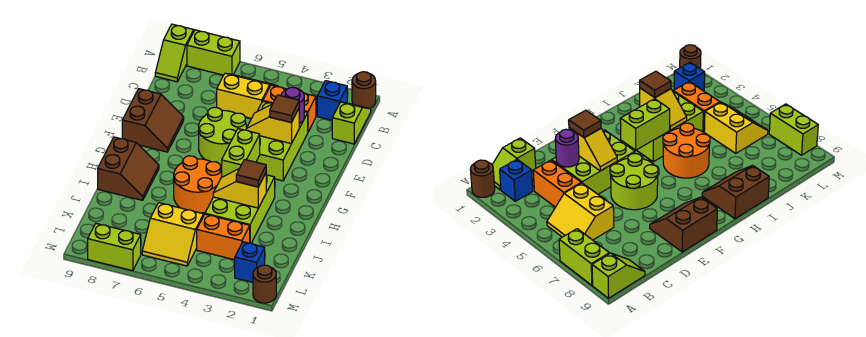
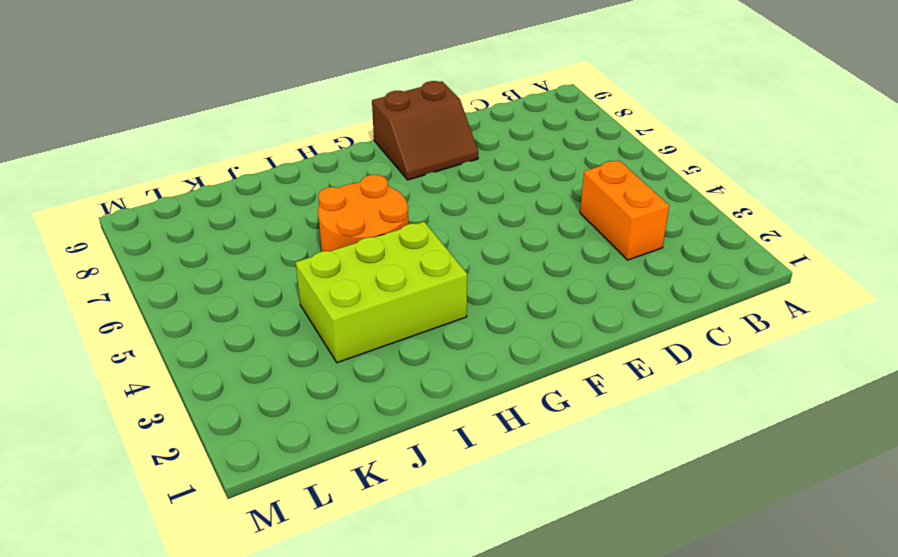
none -> brown 1x1 round brick [352,72,376,109]
none -> lime 1x2 brick [187,30,240,75]
none -> lime 1x2 slope [155,24,194,82]

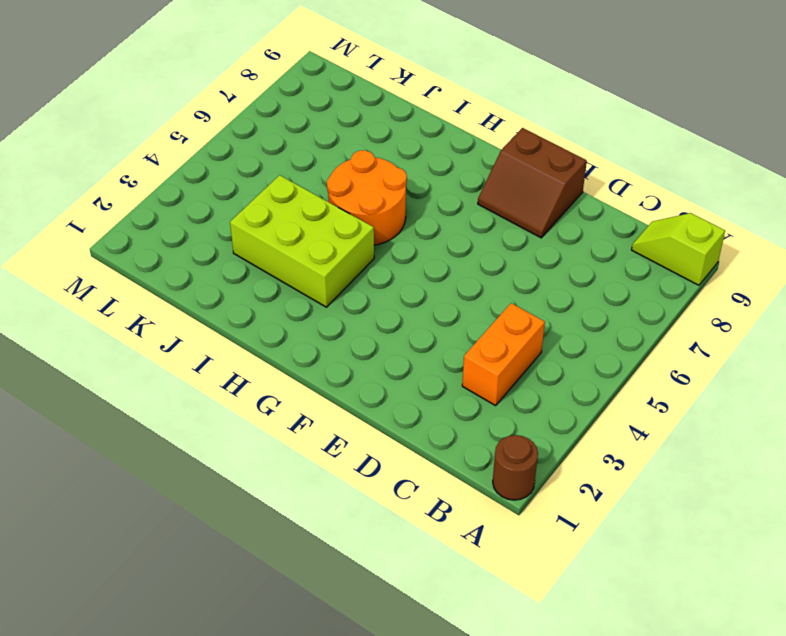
none -> lime 1x2 brick [187,30,240,75]
none -> lime 1x2 slope [332,102,371,144]
none -> blue 1x1 brick [317,81,347,120]

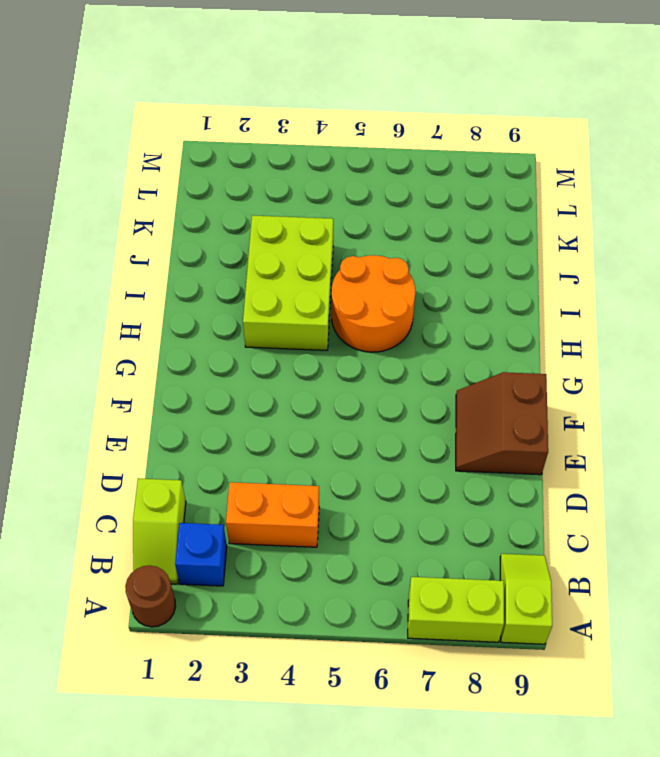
none -> yellow 2x2 slope [217,73,278,118]
none -> lime 2x3 brick [256,101,308,181]
none -> lime 2x2 round brick [199,107,246,165]

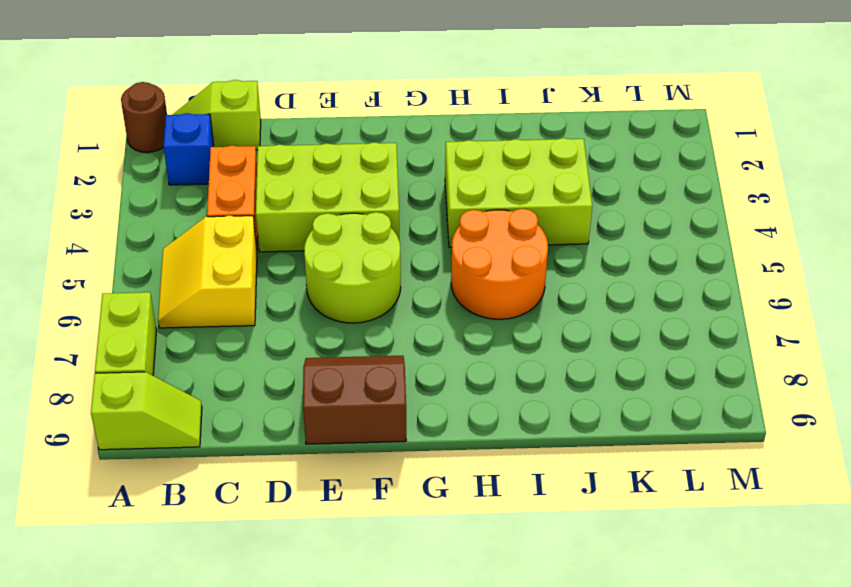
none -> brown 2x2 slope [98,137,159,200]
none -> orange 1x2 brick [197,214,250,260]
none -> yellow 2x2 slope [142,203,204,266]

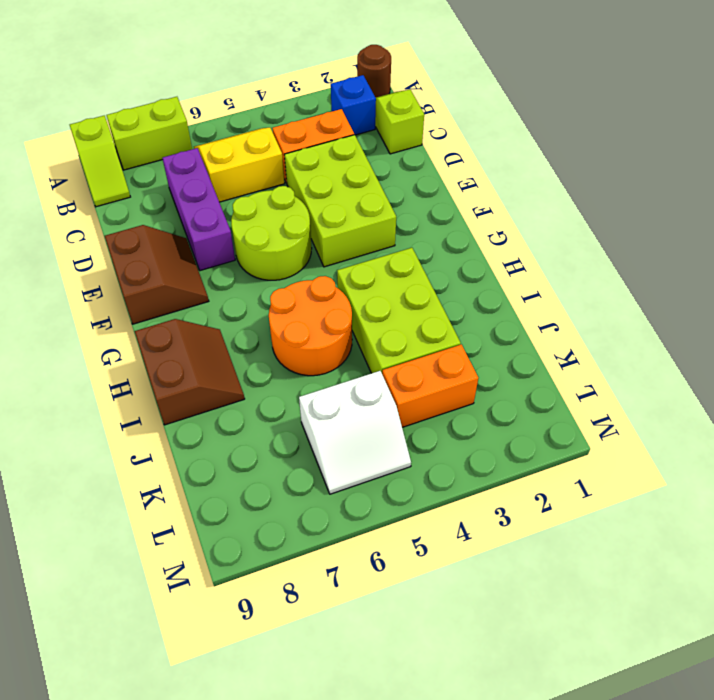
purple 1x3 brick [162,148,235,271] -> none
white 2x2 slope [299,371,411,494] -> yellow 2x2 slope [142,203,204,266]
none -> blue 1x1 brick [235,242,265,282]
none -> brown 1x1 round brick [253,265,276,303]
none -> lime 1x2 brick [88,224,141,271]

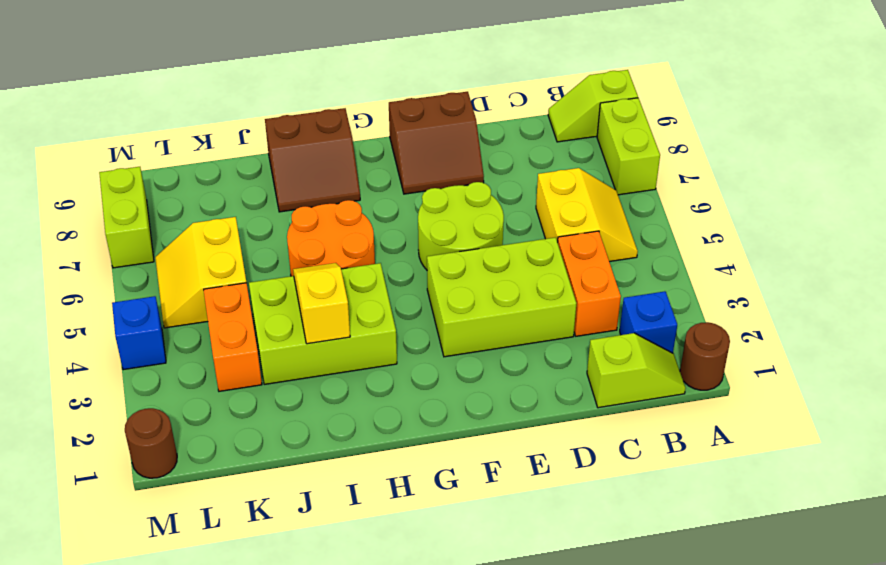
blue 1x1 brick [112,296,166,370] -> blue 1x1 brick moved to [235,242,265,282]
none -> purple 1x1 round brick [281,87,304,124]
none -> yellow 1x2 slope [246,104,299,144]
none -> lime 1x2 brick [222,129,260,177]

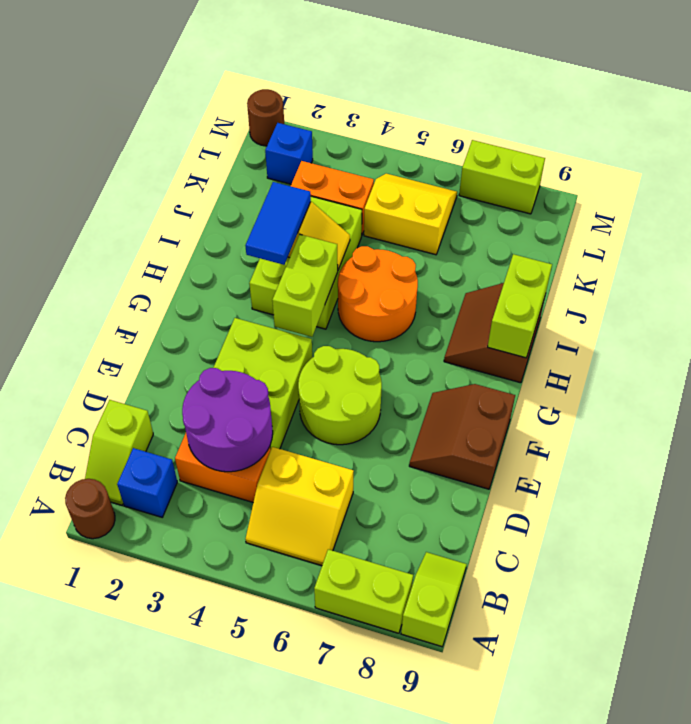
purple 2x2 round brick [182,368,273,472] -> purple 1x1 round brick [281,87,304,124]
blue 1x2 tile [245,182,311,265] -> brown 1x1 tile [236,159,266,187]
lime 1x2 brick [488,254,552,358] -> none
none -> yellow 1x2 slope [246,104,299,144]
none -> brown 1x1 tile [270,95,299,123]

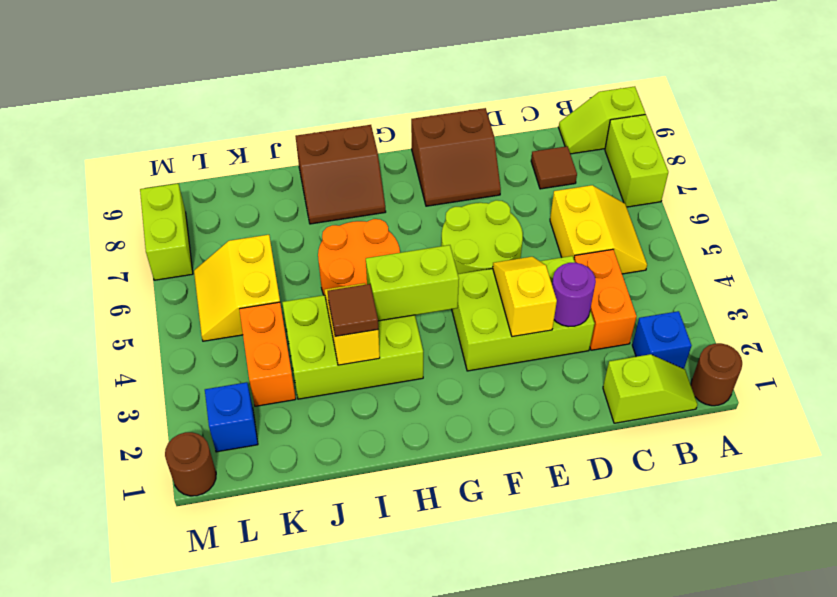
brown 1x1 tile [531,146,577,189] -> brown 1x1 tile moved to [270,95,299,123]

